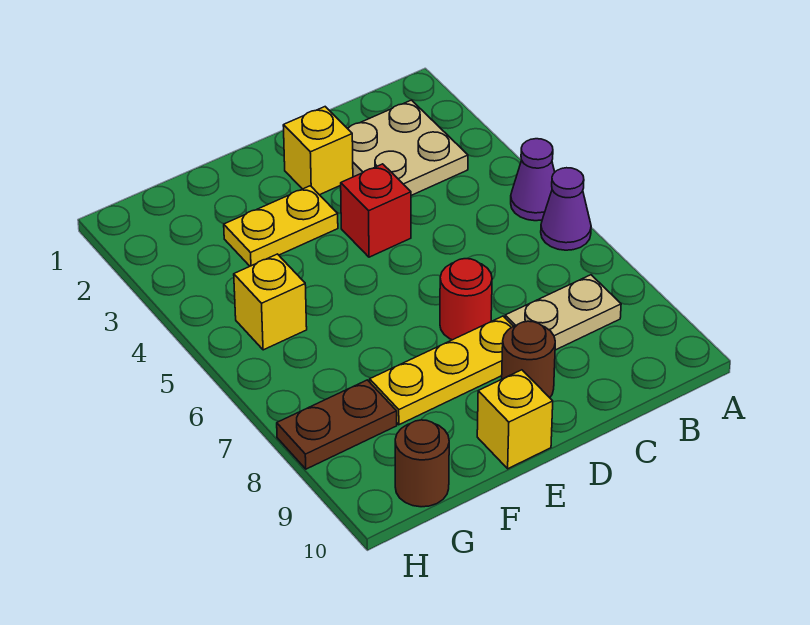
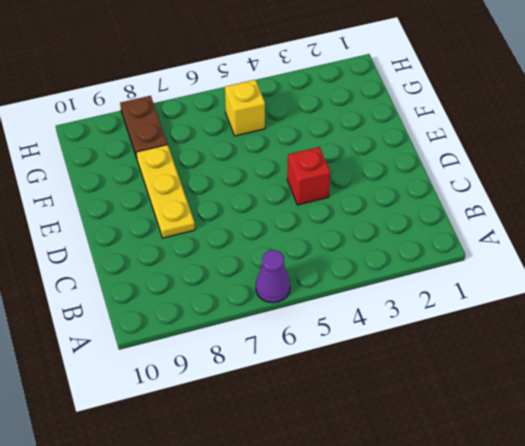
none -> purple 1x1 cone [511,139,555,221]
none -> tan 2x2 plate [347,100,468,195]
none -> tan 1x2 plate [505,275,621,350]

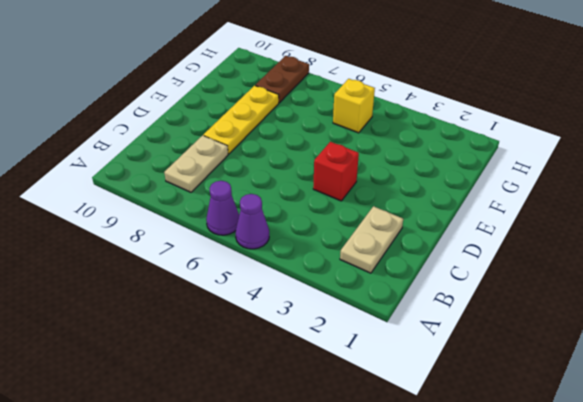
tan 1x2 plate [340,206,403,273] -> tan 2x2 plate [347,100,468,195]
none -> yellow 1x1 brick [283,107,353,195]
none -> red 1x1 round brick [440,259,492,340]
none -> brown 1x1 round brick [502,321,555,398]

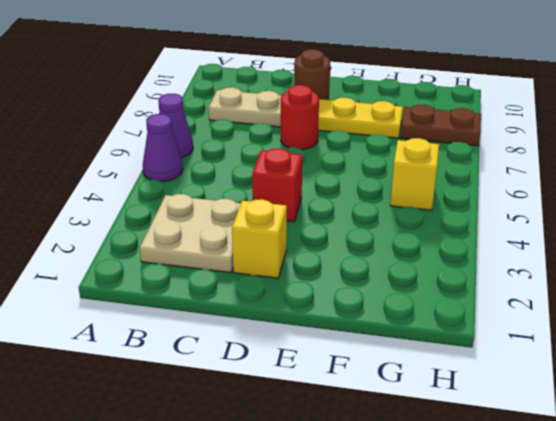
none -> yellow 1x2 plate [224,186,338,266]
none -> yellow 1x1 brick [477,370,553,469]
none -> brown 1x1 round brick [395,420,449,507]

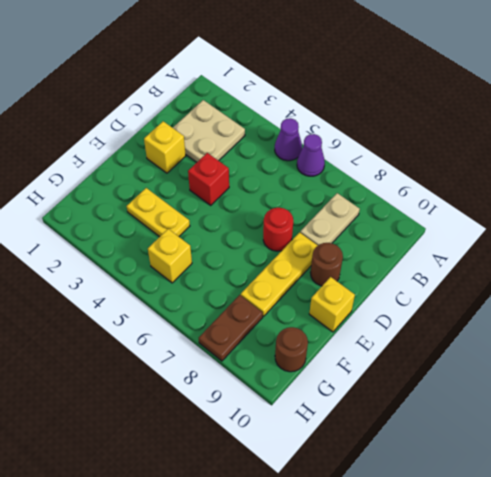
yellow 1x2 plate [127,188,190,237] -> yellow 1x2 plate turned to [224,186,338,266]

